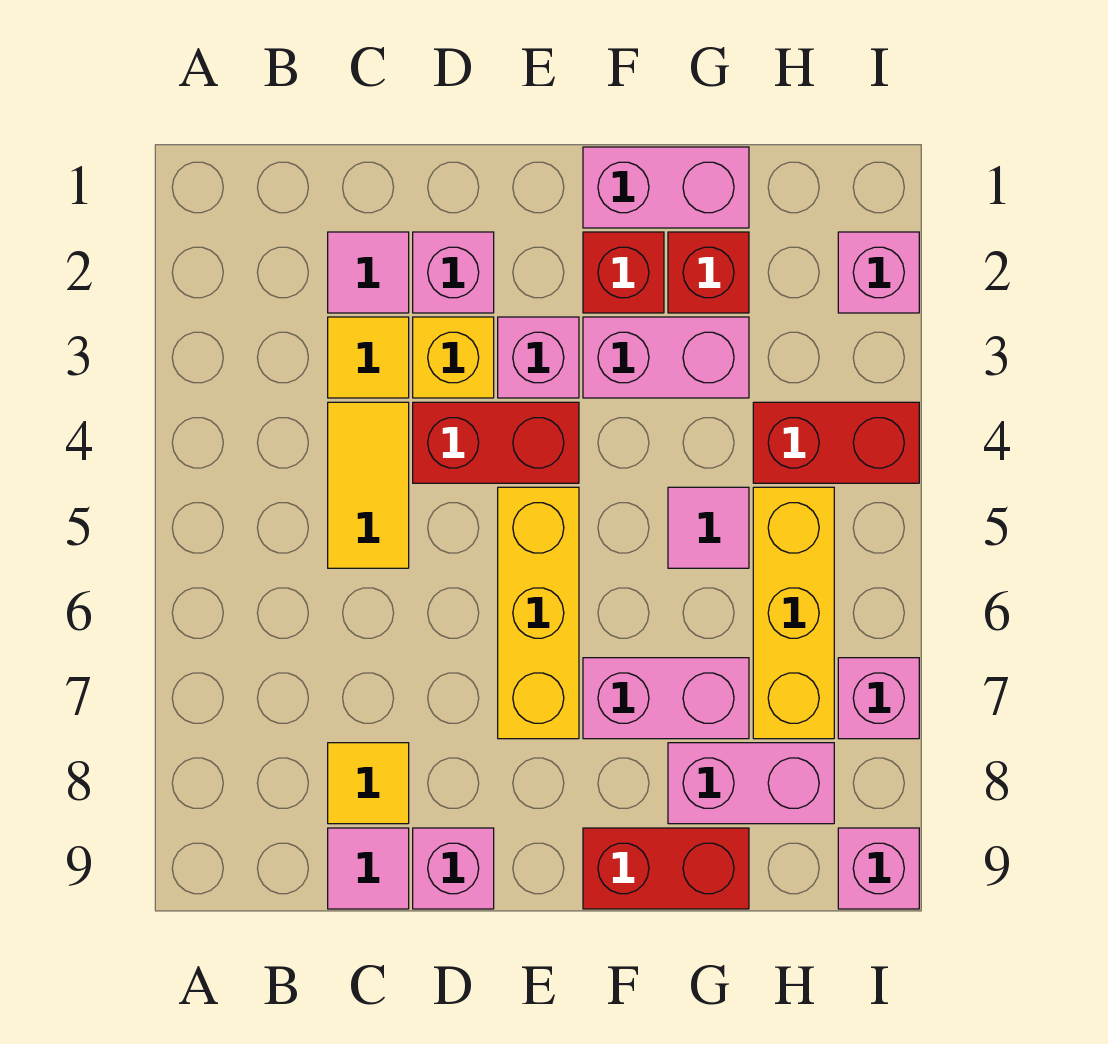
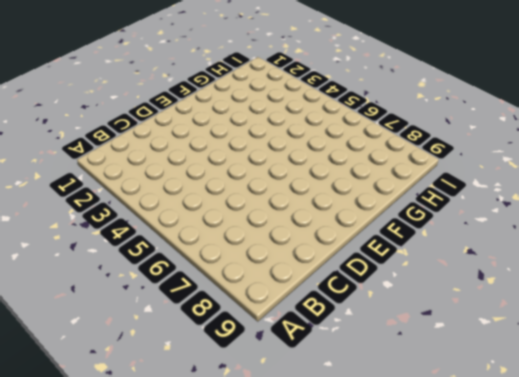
none -> pink 1x1 tile [328,232,409,313]
none -> yellow 1x1 tile [328,317,409,398]
none -> yellow 1x2 tile [328,402,409,568]

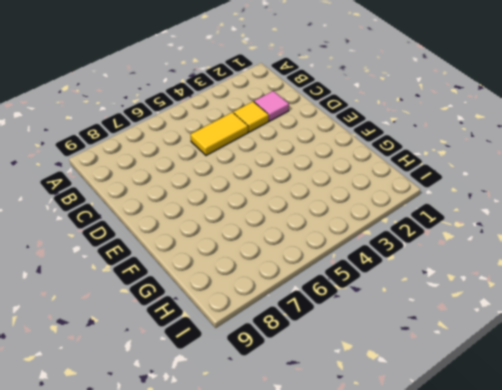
none -> yellow 1x1 tile [328,743,409,824]
none -> pink 1x1 tile [328,828,409,909]
none -> pink 1x1 brick [413,232,494,313]

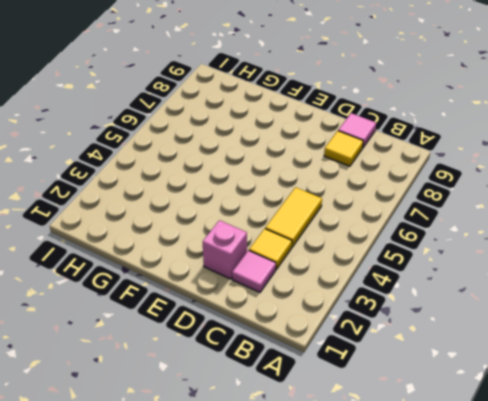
none -> yellow 1x1 brick [413,317,494,398]
none -> red 1x2 brick [413,402,579,483]
none -> pink 1x1 brick [413,828,494,909]

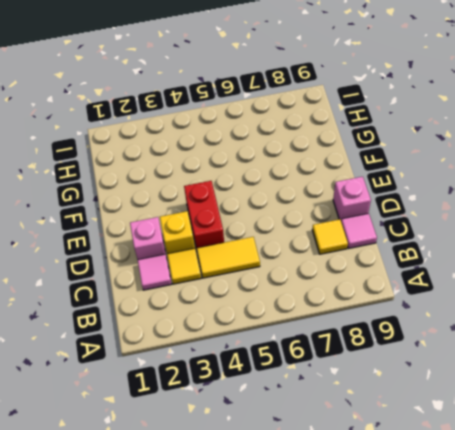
none -> pink 1x1 brick [498,317,579,398]
none -> yellow 1x3 brick [498,487,579,739]
none -> pink 1x2 brick [583,147,749,228]

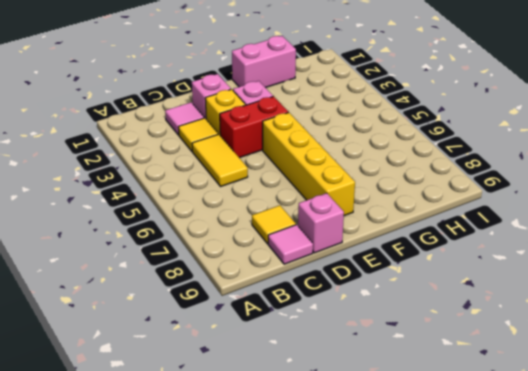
yellow 1x4 brick [263,112,355,216] -> yellow 1x3 brick [498,487,579,739]
none -> red 1x1 brick [583,232,664,313]
none -> pink 1x2 brick [583,317,749,398]
none -> pink 1x2 brick [583,658,749,739]

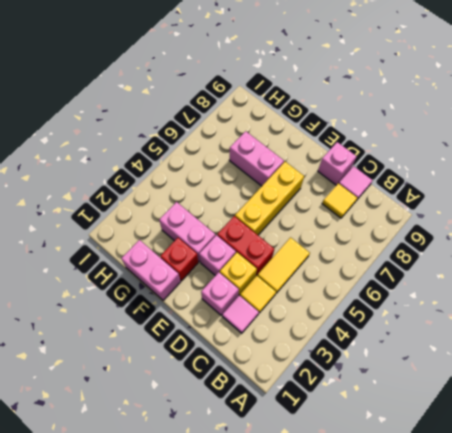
none -> red 1x2 brick [583,828,749,909]
none -> red 1x1 brick [668,232,749,313]
none -> pink 1x1 tile [668,487,749,568]

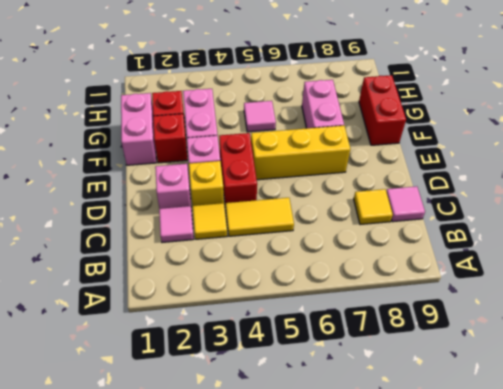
none -> pink 1x1 brick [413,828,494,909]
none -> pink 1x2 brick [668,743,834,824]
none -> red 1x2 brick [753,402,919,483]

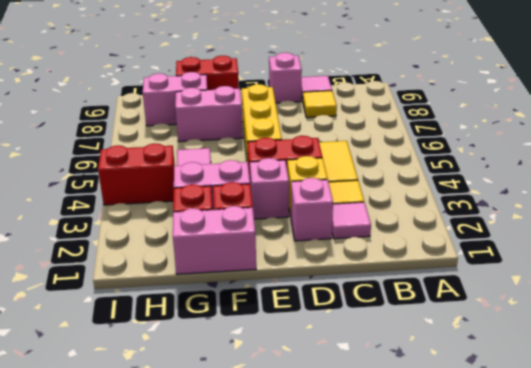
none -> yellow 1x3 brick [753,487,834,739]
none -> pink 1x1 brick [838,232,919,313]
none -> pink 1x1 brick [838,658,919,739]

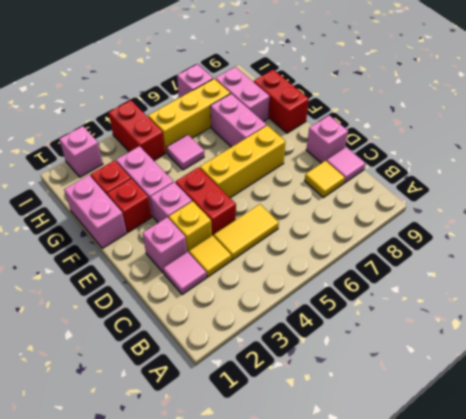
none -> pink 1x1 brick [838,828,919,909]

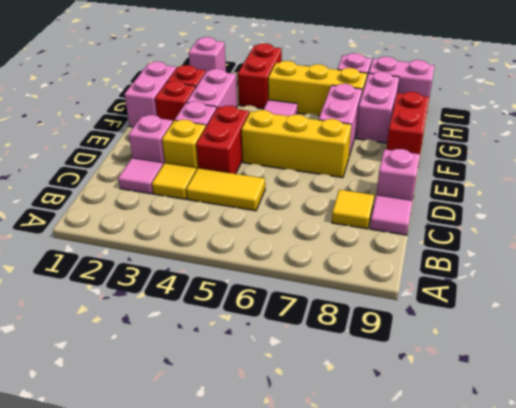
pink 1x2 brick [369,57,435,97] -> pink 1x1 brick [838,828,919,909]

